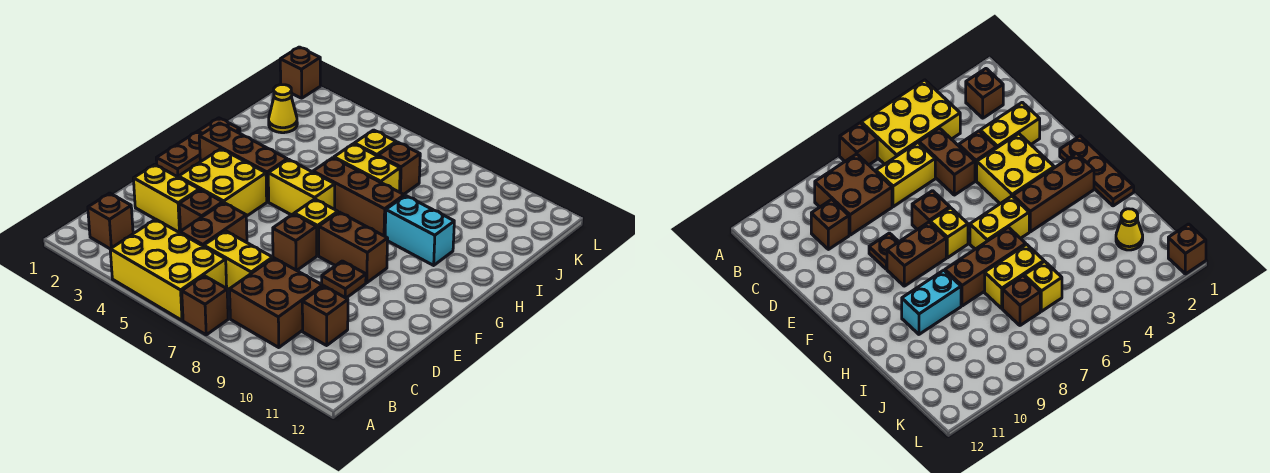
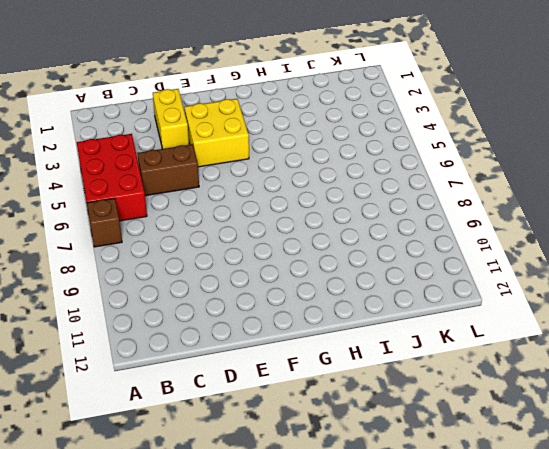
red 2x3 brick [77,134,147,221] -> yellow 2x3 brick [110,219,227,320]
none -> brown 1x1 brick [88,193,133,249]
none -> brown 2x2 brick [230,258,323,348]
none -> yellow 1x2 brick [204,231,273,290]

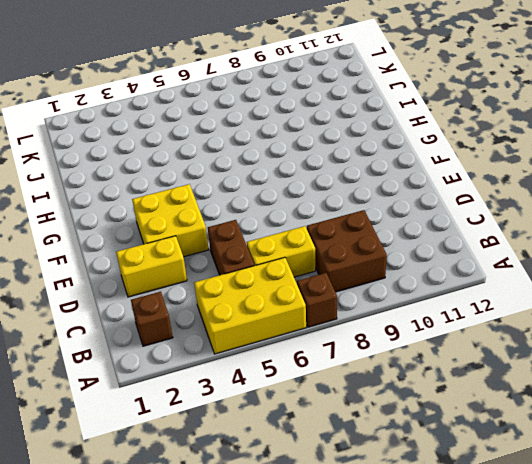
none -> brown 1x1 brick [302,286,348,345]
none -> brown 1x1 brick [179,190,223,231]
none -> brown 1x1 brick [273,214,317,270]

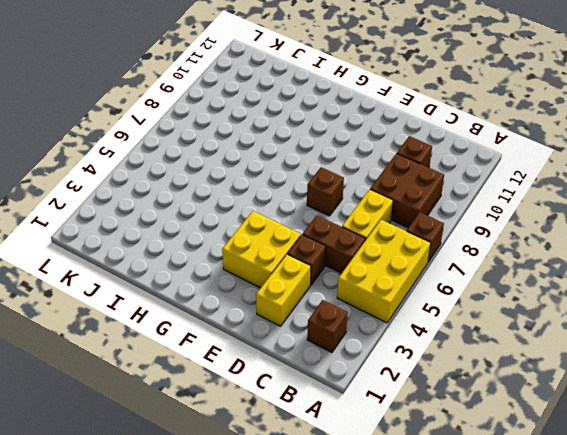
none -> brown 1x1 plate [322,261,366,298]
none -> brown 1x3 plate [156,118,240,177]
none -> yellow 1x1 brick [294,199,338,256]

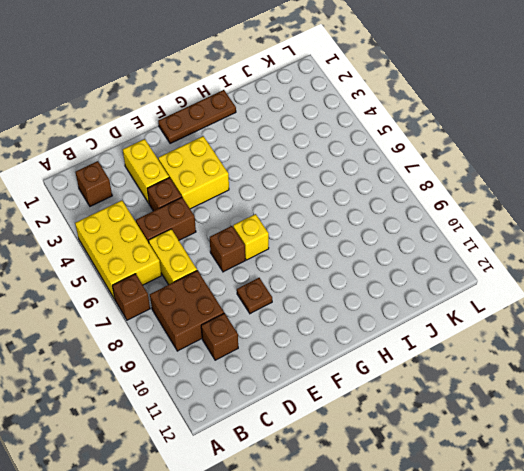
none -> brown 1x2 brick [319,212,388,283]
none -> brown 1x3 brick [199,123,287,202]
none -> yellow 1x2 brick [268,159,335,215]

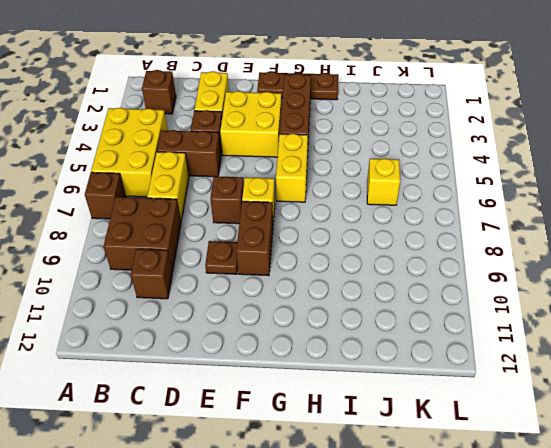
none -> brown 1x3 brick [313,158,404,236]
none -> cyan 1x2 brick [385,196,454,265]
none -> yellow 1x2 brick [334,144,400,192]

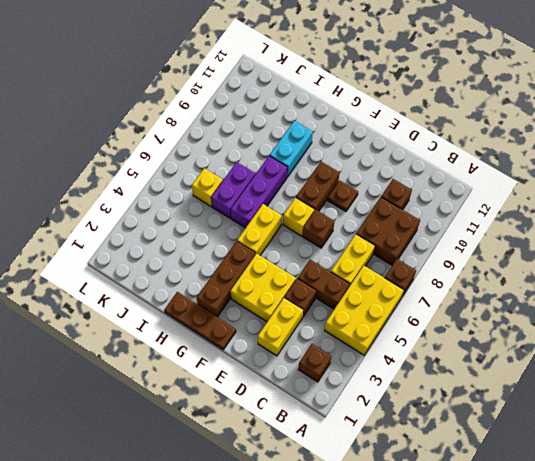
purple 1x3 brick [231,156,288,228] -> brown 1x3 brick [313,158,404,236]
purple 1x2 brick [211,162,255,218] -> yellow 1x2 brick [334,144,400,192]
none -> yellow 1x1 cone [269,85,297,133]
none -> brown 1x1 brick [378,142,420,194]
none -> brown 1x1 brick [280,47,320,98]

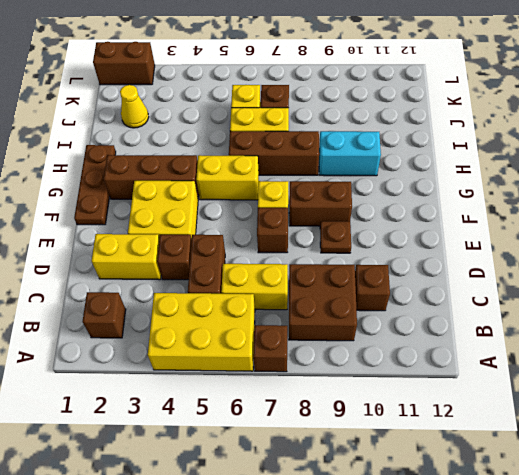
brown 1x2 brick [93,42,155,85] -> brown 1x1 brick [280,47,320,98]

